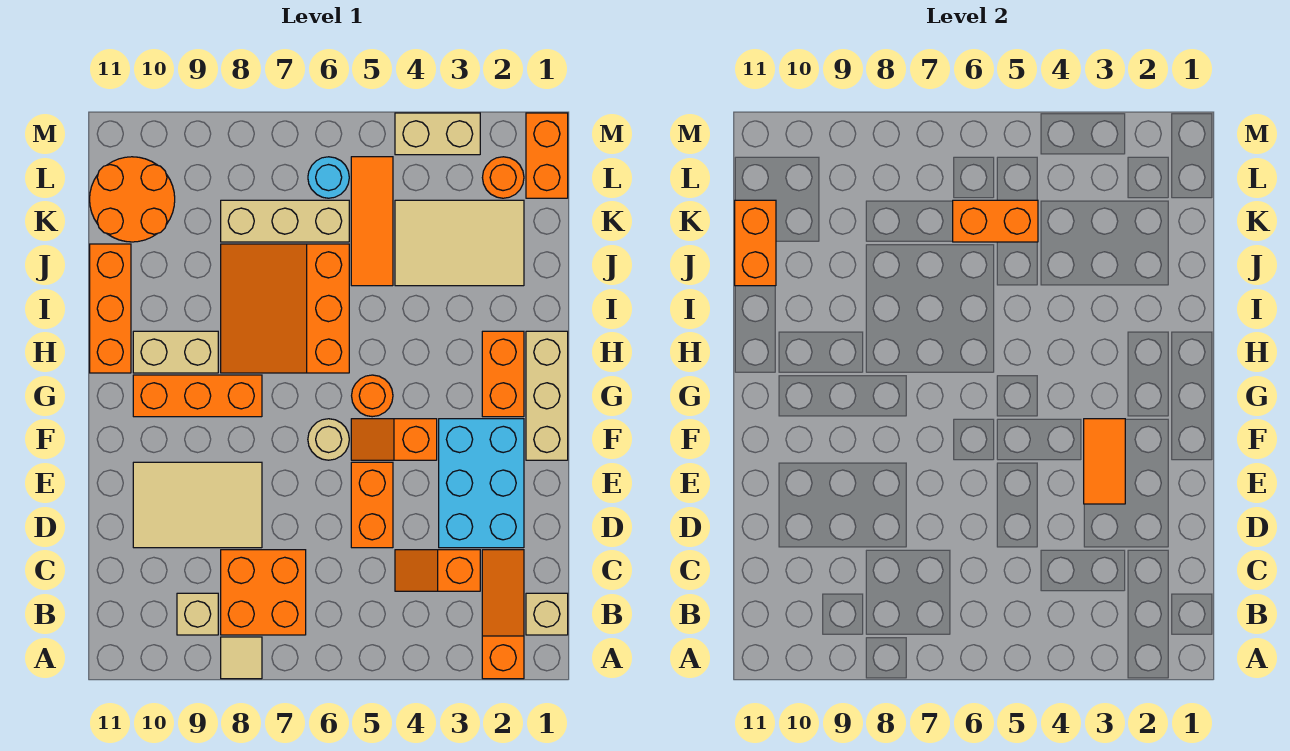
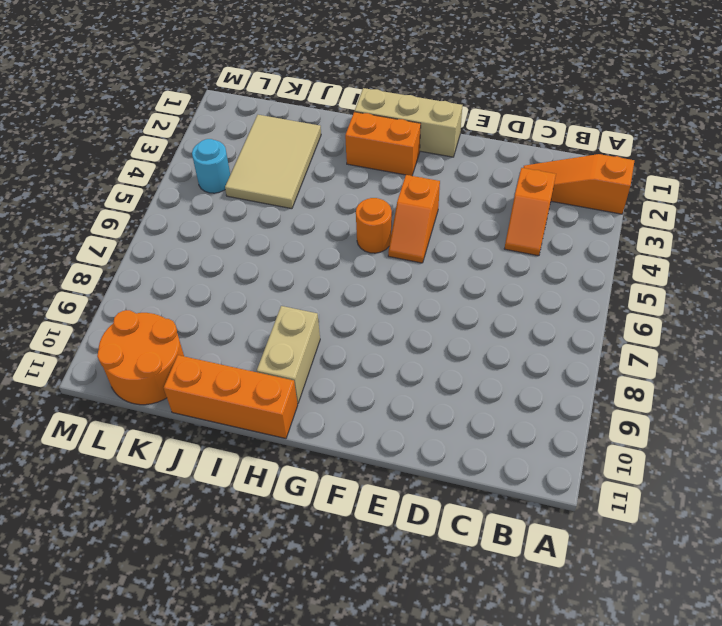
cyan 1x1 round brick [192,139,230,193] -> cyan 1x1 round brick moved to [308,157,349,198]
none -> tan 1x1 tile [221,637,262,679]
none -> tan 1x1 brick [526,593,568,635]
none -> orange 2x2 brick [221,550,306,635]

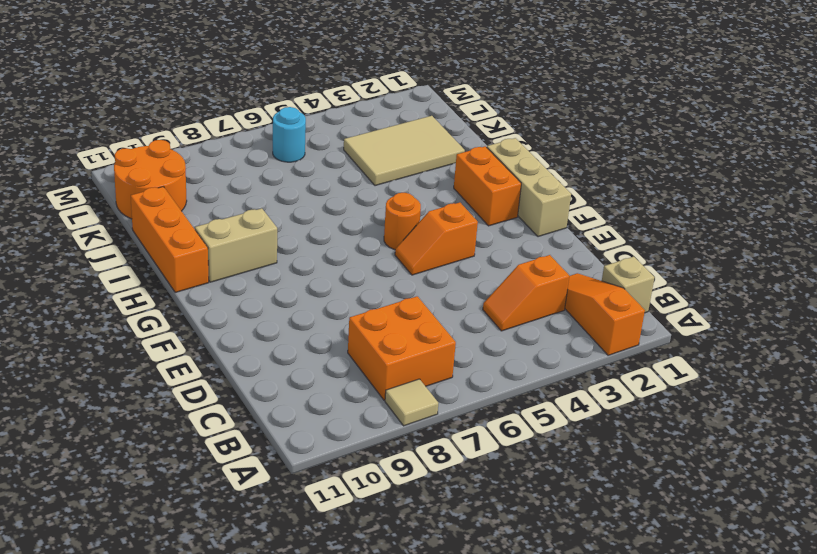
none -> tan 1x1 brick [177,593,218,635]
none -> cyan 2x3 brick [439,419,524,548]
none -> orange 1x2 brick [351,462,393,548]

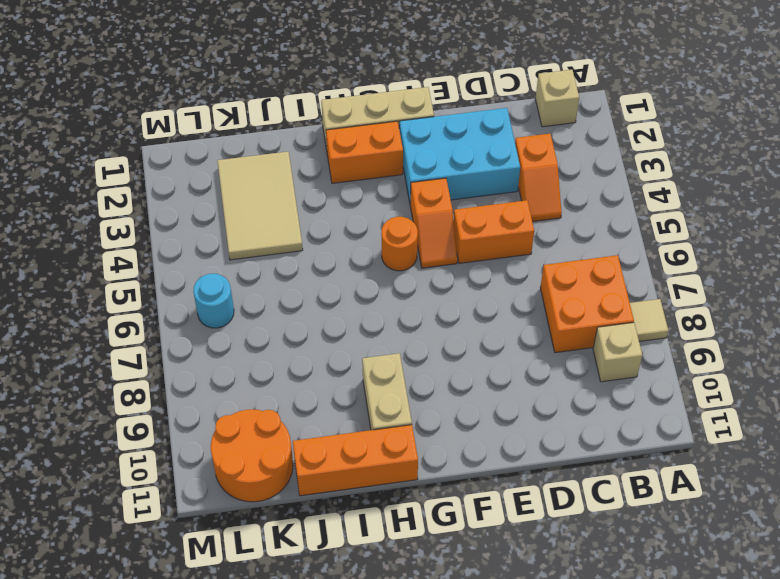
none -> orange 1x3 slope [482,550,524,679]
none -> tan 2x3 tile [133,462,262,548]
none -> tan 1x1 round brick [308,419,349,460]

